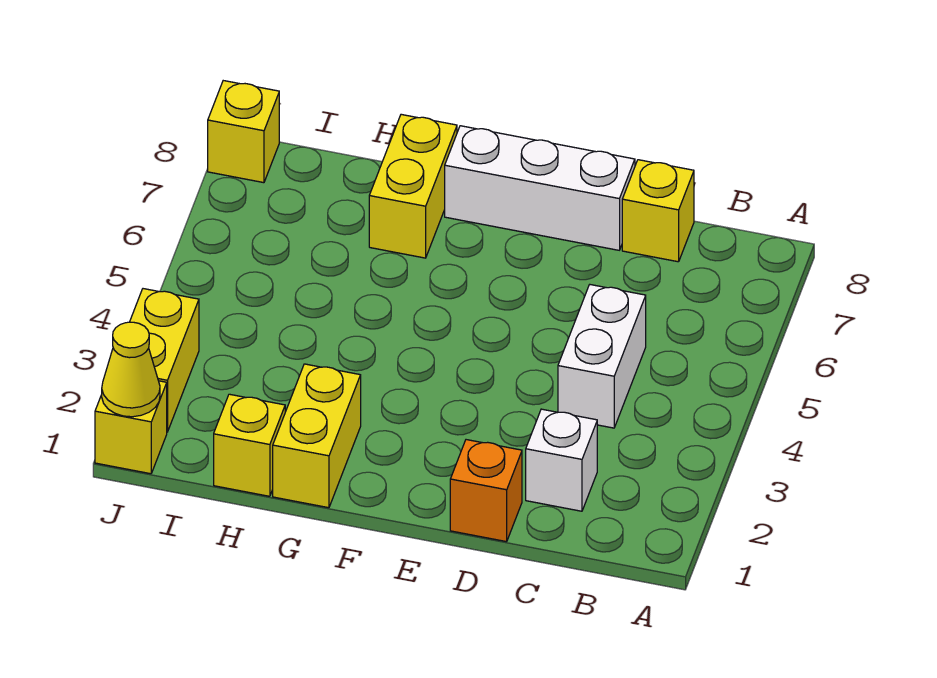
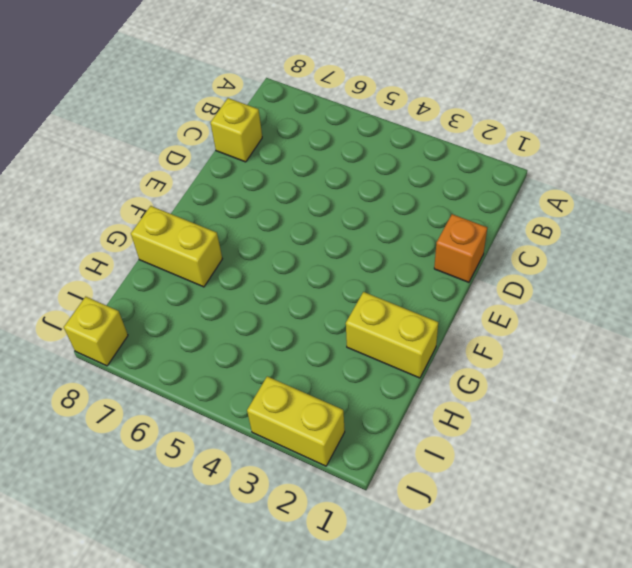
none -> white 1x1 brick [526,409,597,511]
none -> white 1x2 brick [558,285,646,428]
none -> white 1x3 brick [445,126,635,250]

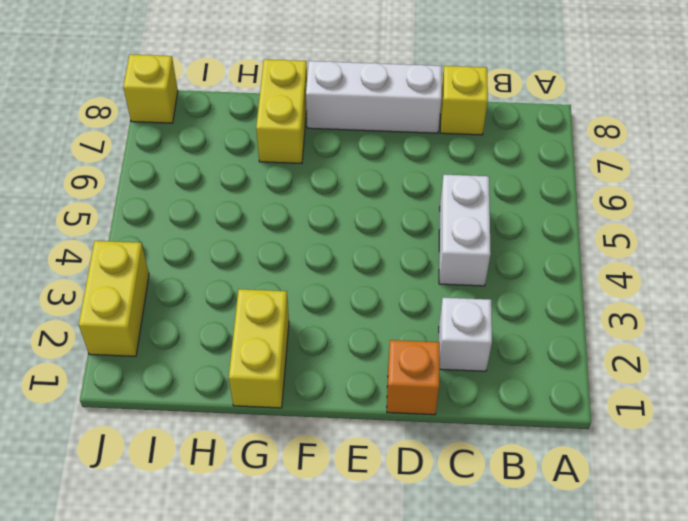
none -> yellow 1x1 brick [214,394,285,496]
none -> yellow 1x1 brick [95,381,167,474]
none -> yellow 1x1 cone [102,322,160,417]

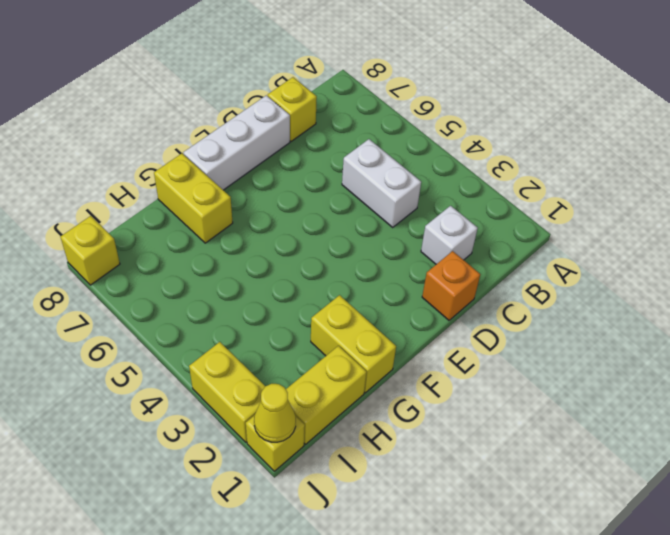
yellow 1x2 brick [286,346,367,444] -> yellow 1x1 brick [214,394,285,496]

